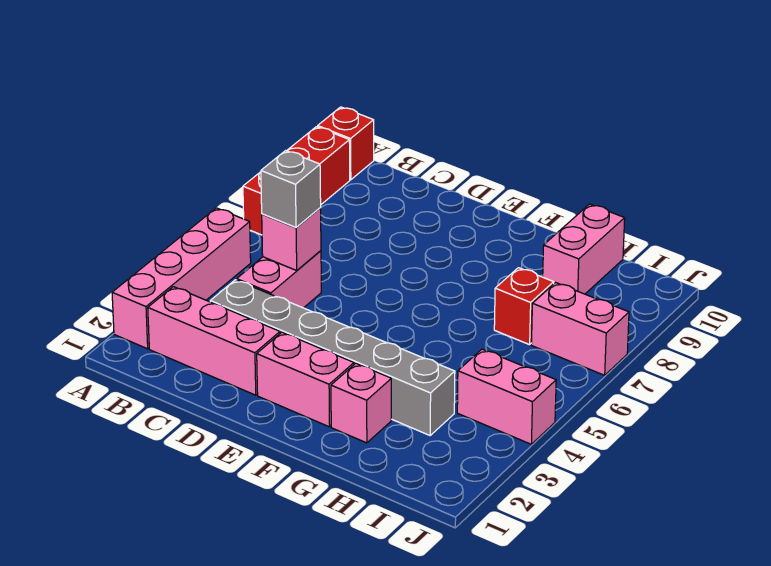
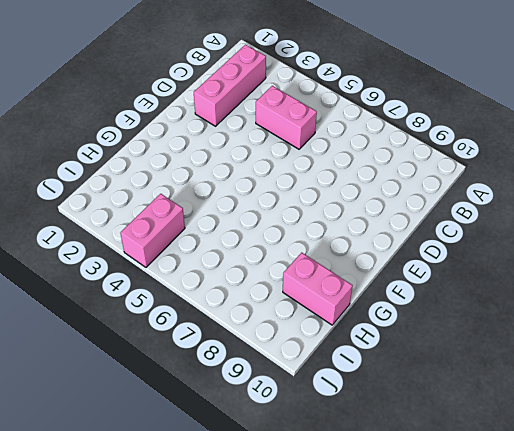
none -> pink 1x4 brick [112,208,251,349]
none -> red 1x3 brick [243,127,350,235]
none -> red 1x1 brick [318,107,374,180]

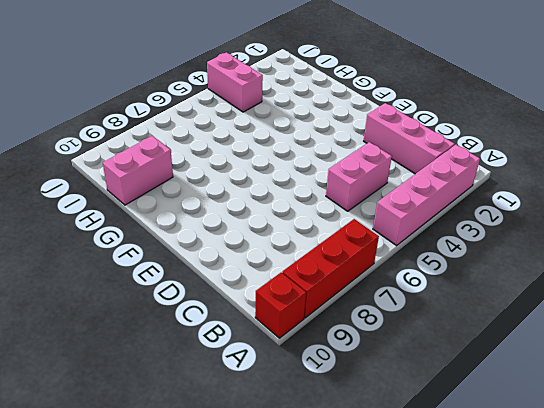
none -> grey 1x6 brick [210,280,455,435]
none -> pink 1x2 brick [257,332,354,427]
none -> pink 1x1 brick [331,364,391,443]

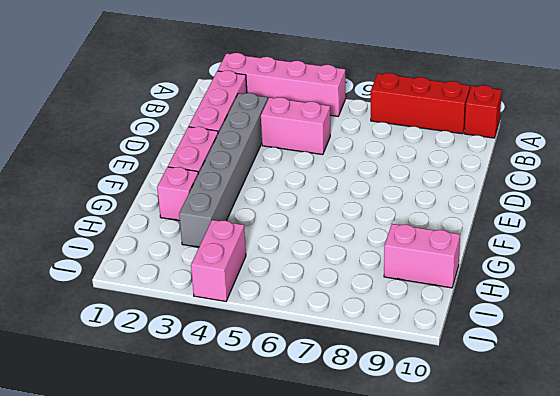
none -> red 1x1 brick [494,268,554,345]
none -> pink 1x2 brick [531,283,629,375]
none -> pink 1x1 brick [262,208,321,270]

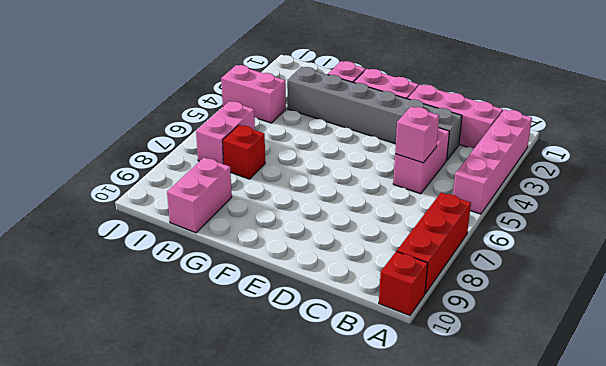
pink 1x2 brick [196,101,255,164] -> pink 1x2 brick turned to [531,283,629,375]
none -> grey 1x1 brick [261,151,321,228]

